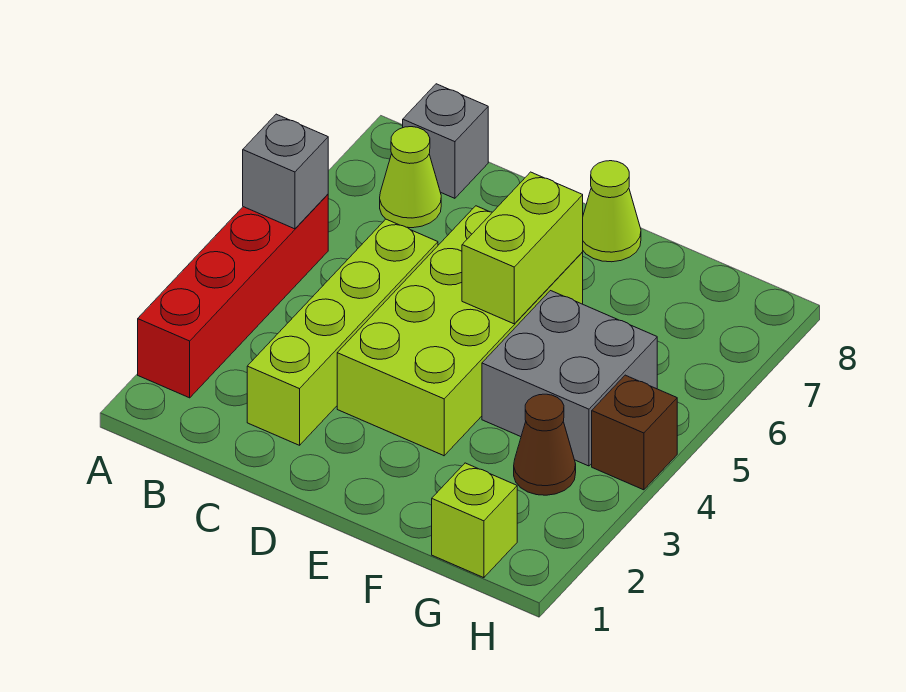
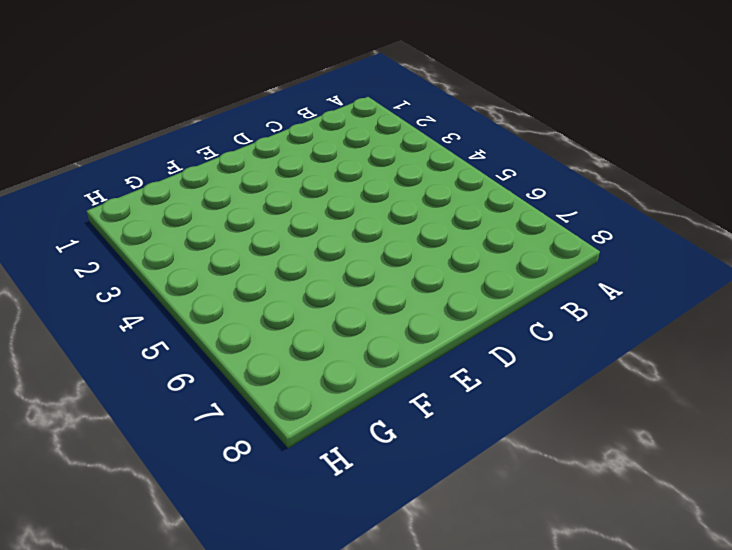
none -> red 1x4 brick [138,194,328,398]
none -> lime 1x1 cone [380,127,441,228]
none -> grey 1x1 brick [403,84,488,198]

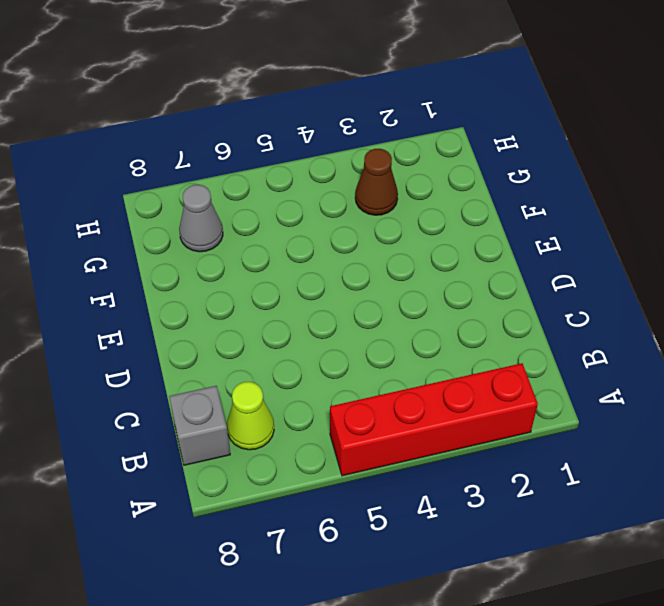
grey 1x1 cone [179,185,223,252] -> none
none -> lime 1x4 brick [247,219,438,445]
none -> lime 2x4 brick [337,206,583,456]
none -> lime 1x1 cone [583,161,641,262]

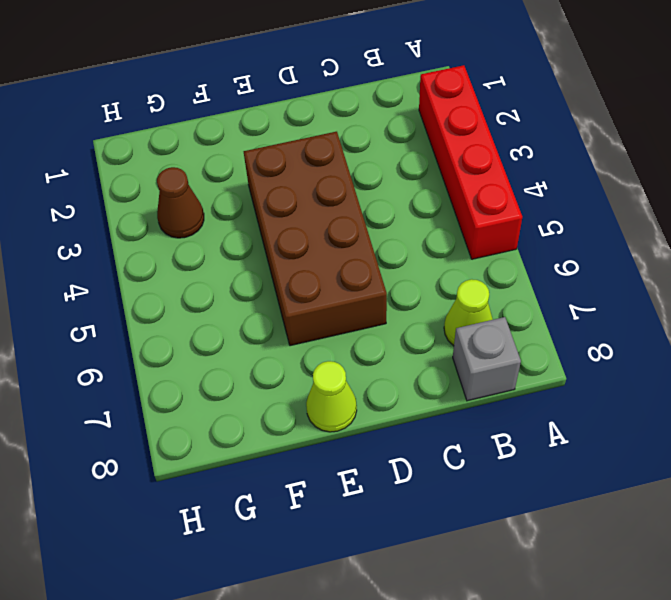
brown 2x4 brick [244,132,387,346] -> lime 2x4 brick [337,206,583,456]
none -> lime 1x4 brick [247,219,438,445]
none -> grey 2x2 brick [482,291,657,466]
none -> lime 1x1 brick [432,463,517,578]

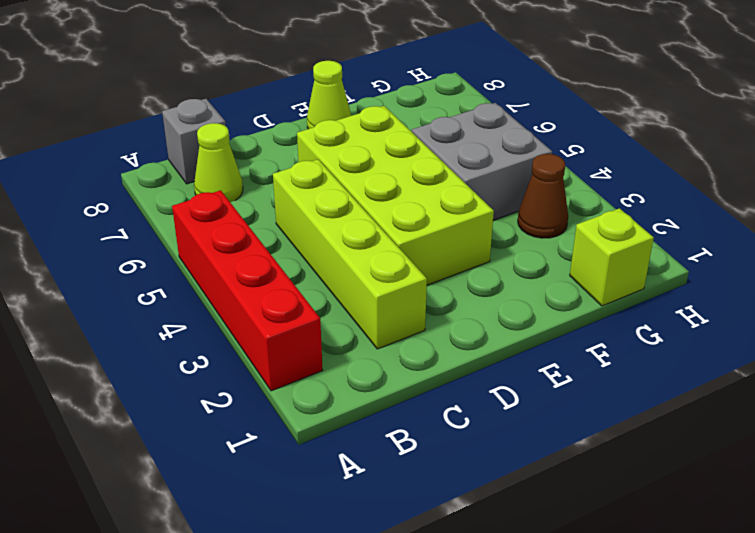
none -> brown 1x1 brick [592,375,677,490]
none -> grey 1x1 brick [243,114,328,229]
none -> lime 1x2 brick [462,172,583,324]

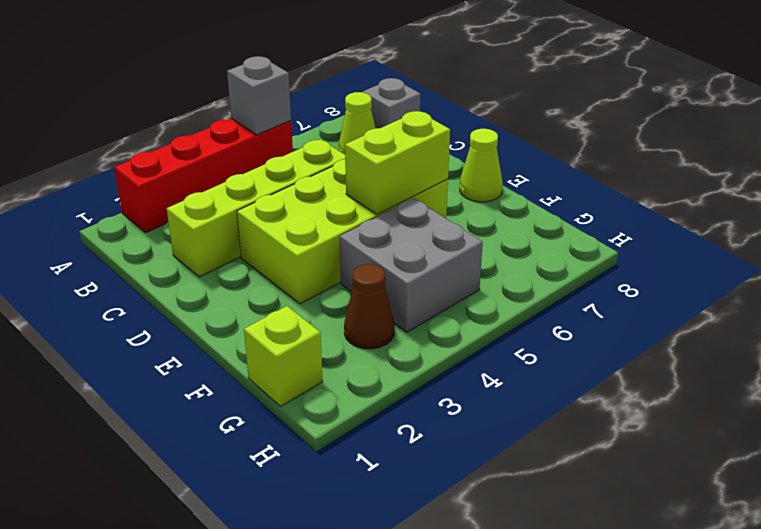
none -> brown 1x1 brick [592,375,677,490]

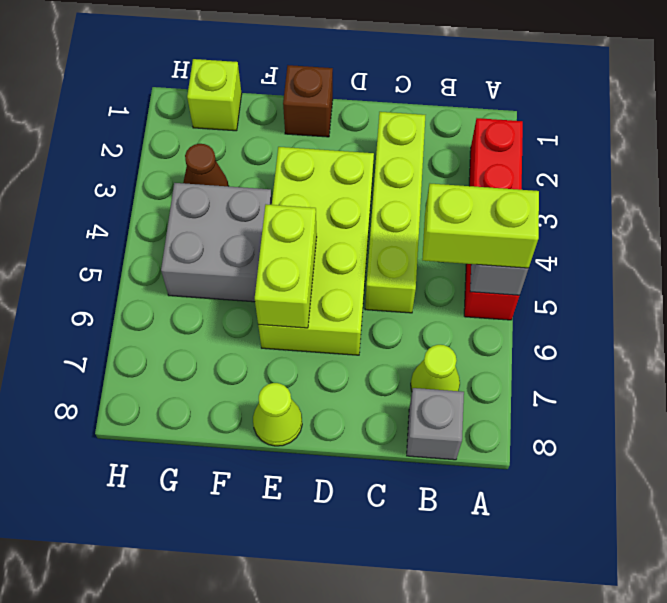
lime 1x2 brick [422,184,539,268] -> none
brown 1x1 brick [283,65,333,137] -> brown 1x1 brick moved to [592,375,677,490]

